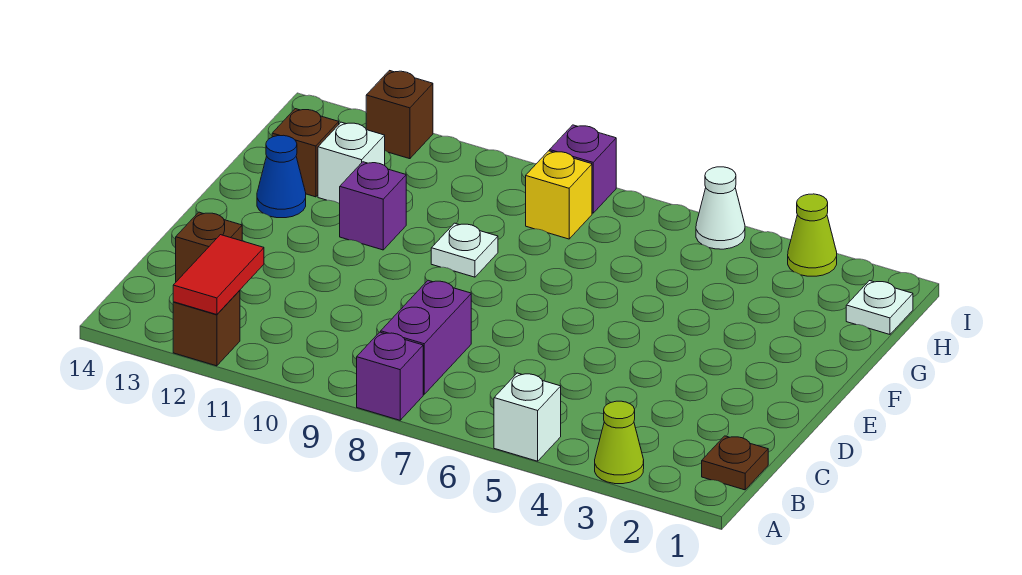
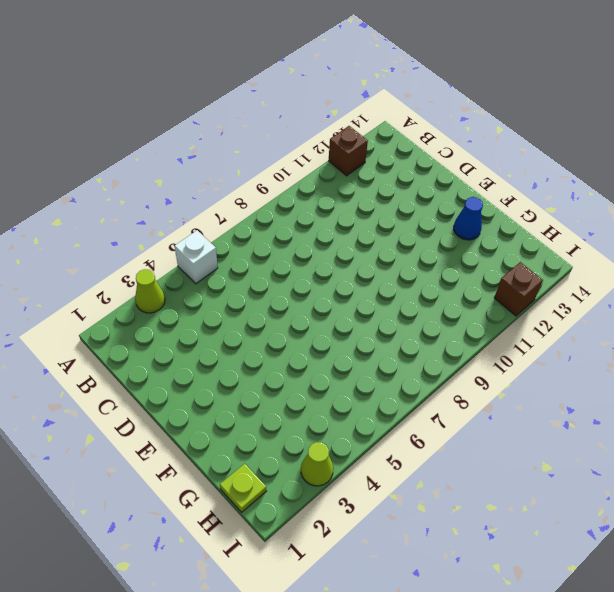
lime 1x1 plate [220,464,266,512] -> white 1x1 plate [846,281,913,334]
none -> purple 1x1 brick [357,332,423,420]
none -> brown 1x1 plate [702,436,768,490]
none -> purple 1x2 brick [381,280,471,394]

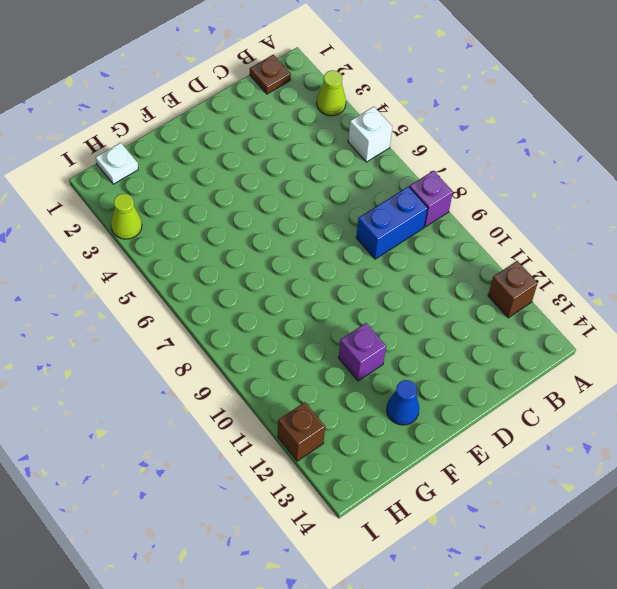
blue 1x2 brick [356,186,428,259] -> purple 1x2 brick [381,280,471,394]
none -> brown 1x1 brick [176,212,242,282]
none -> white 1x1 plate [431,223,498,277]
none -> white 1x1 brick [318,122,385,204]

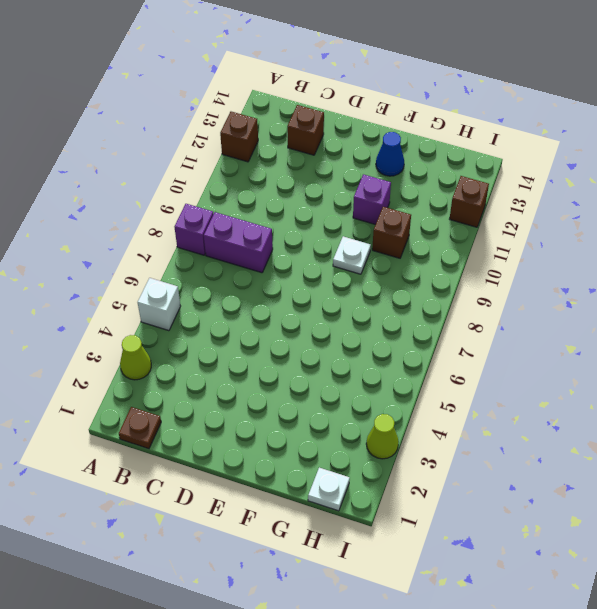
brown 1x1 brick [372,207,411,258] -> brown 1x1 brick moved to [272,109,339,197]
none -> white 1x1 brick [318,122,385,204]
none -> yellow 1x1 brick [526,151,592,239]
none -> white 1x1 cone [696,167,745,249]

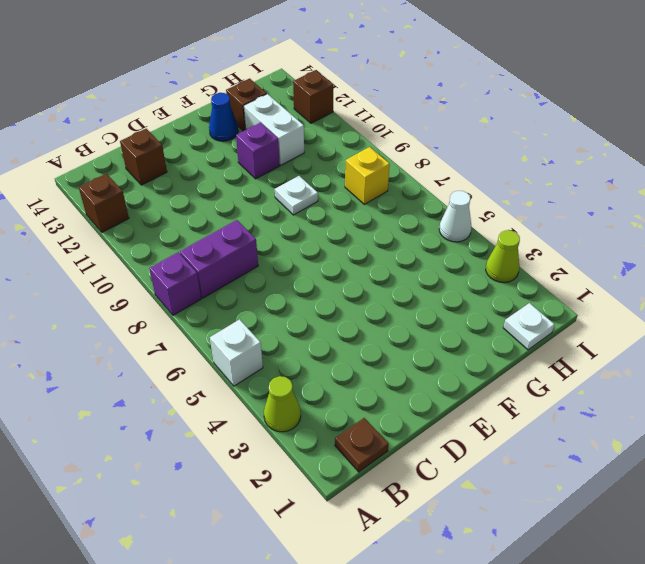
white 1x2 brick [244,94,304,165] -> white 1x1 brick [318,122,385,204]
none -> purple 1x1 brick [550,125,616,213]
none -> red 1x2 tile [173,235,264,315]

